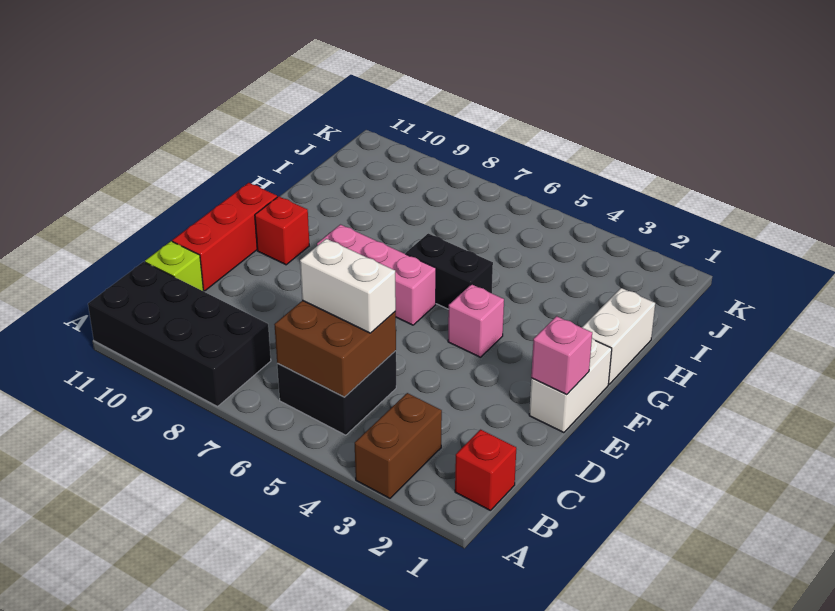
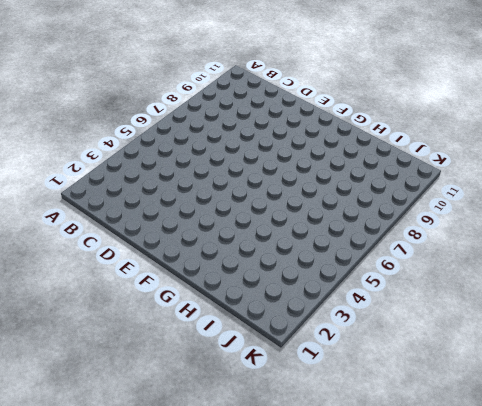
none -> brown 1x2 brick [355,393,442,498]
none -> black 2x4 brick [88,262,271,407]
none -> red 1x1 brick [455,430,516,511]

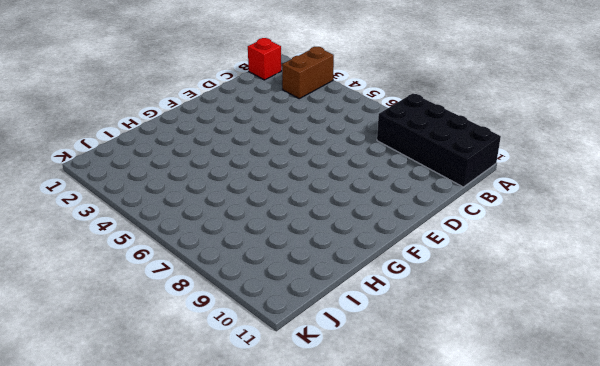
none -> black 2x2 brick [277,351,396,435]
none -> lime 1x1 brick [145,241,203,291]
none -> red 1x3 brick [172,183,277,291]

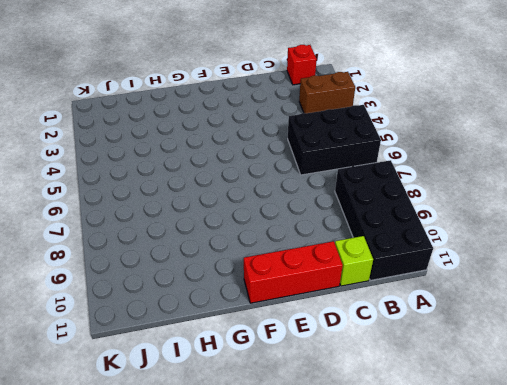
black 2x3 brick [288,105,381,175] -> black 2x2 brick [277,351,396,435]
none -> white 1x2 brick [529,339,612,433]
none -> pink 1x1 brick [448,284,504,357]
none -> pink 1x3 brick [317,225,436,325]

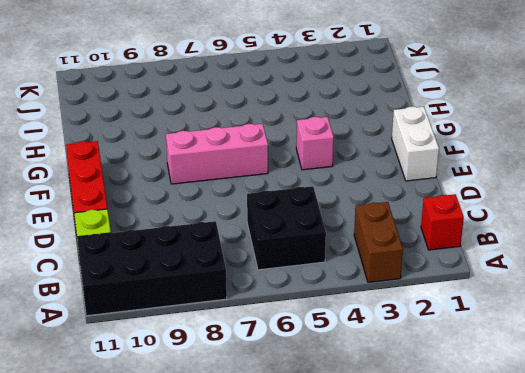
none -> red 1x1 brick [255,196,309,265]
none -> white 1x2 brick [582,288,655,384]
none -> black 1x2 brick [406,233,493,309]

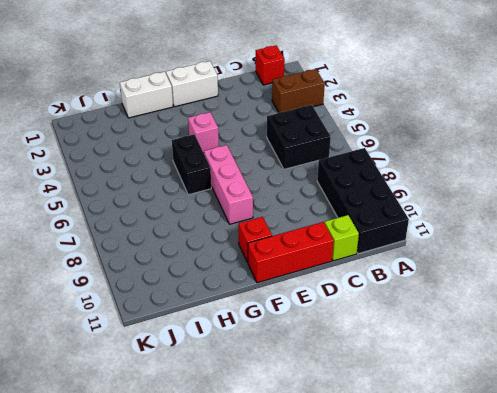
none -> brown 2x2 brick [274,300,396,397]
none -> pink 1x1 brick [531,316,592,395]
none -> white 1x2 brick [300,239,396,333]

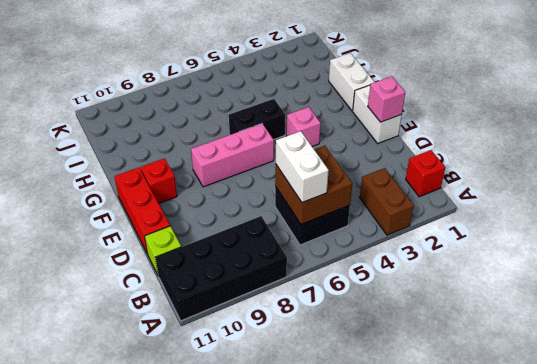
white 1x2 brick [276,131,329,202] -> white 1x2 brick turned to [300,239,396,333]

